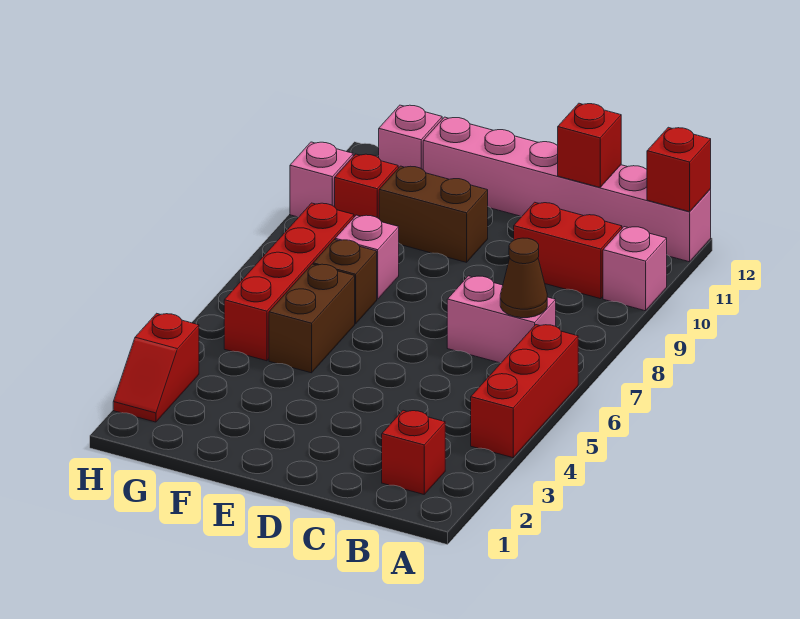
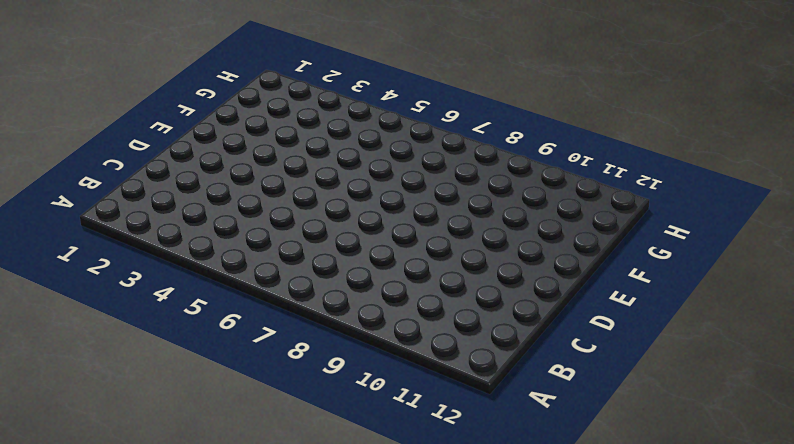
none -> red 1x3 brick [471,325,578,458]
none -> pink 1x1 brick [603,227,667,311]
none -> pink 1x6 brick [423,117,711,262]

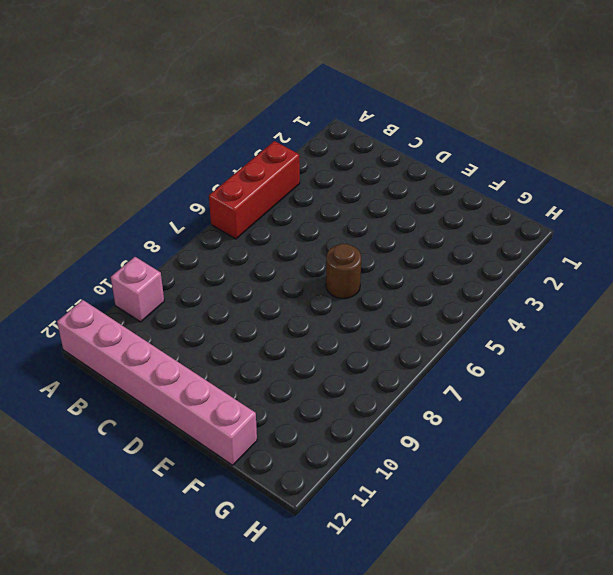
brown 1x1 round brick [326,244,361,299] -> none
none -> red 1x1 brick [382,410,445,494]
none -> pink 1x2 brick [447,276,556,363]
none -> red 1x2 brick [514,202,622,299]

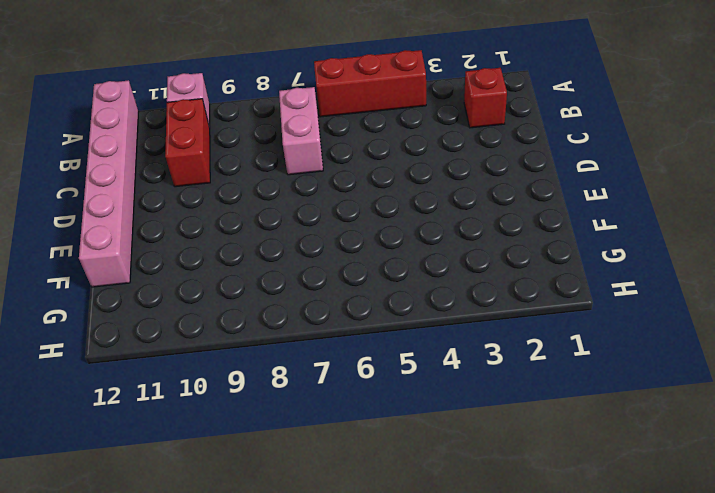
none -> brown 1x2 brick [379,166,488,262]
none -> brown 1x2 brick [269,264,355,373]
none -> brown 1x1 brick [313,240,377,324]

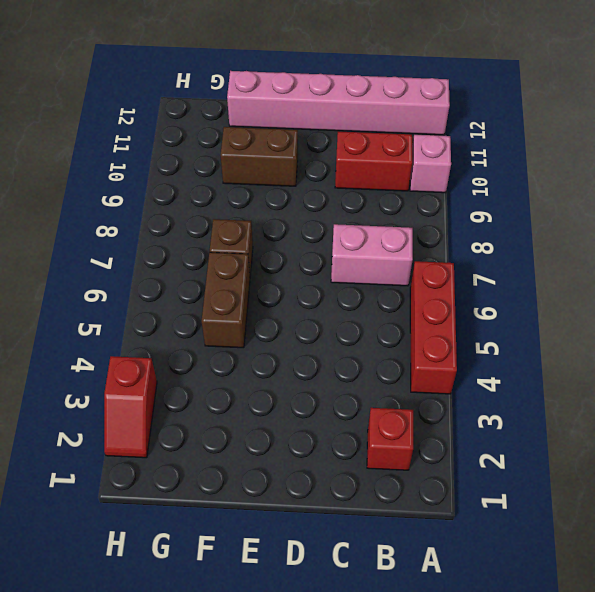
none -> pink 1x1 brick [335,215,399,299]
none -> red 1x4 brick [224,203,354,361]
none -> red 1x1 brick [335,154,398,219]

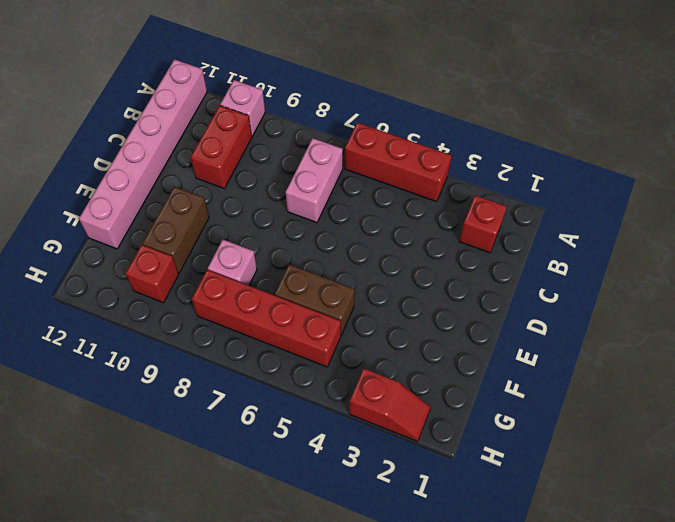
none -> brown 1x1 brick [313,240,377,324]
none -> pink 1x1 brick [379,105,442,169]
none -> pink 1x1 brick [290,142,353,217]

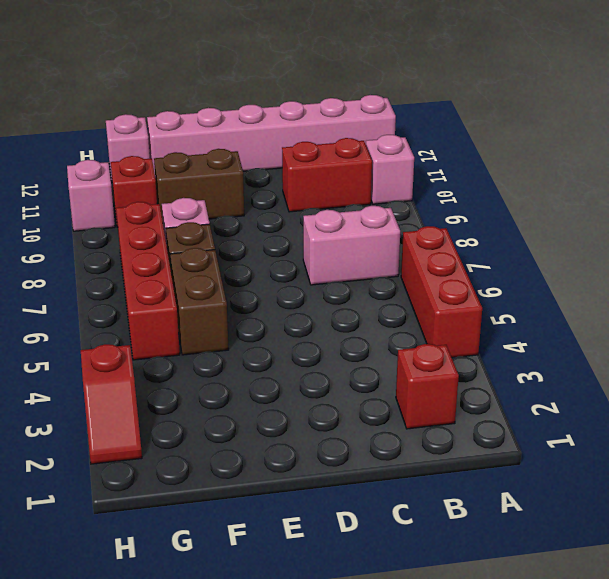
none -> red 1x1 brick [647,127,711,212]
none -> brown 1x1 cone [500,238,547,318]
none -> red 1x1 brick [558,103,621,187]

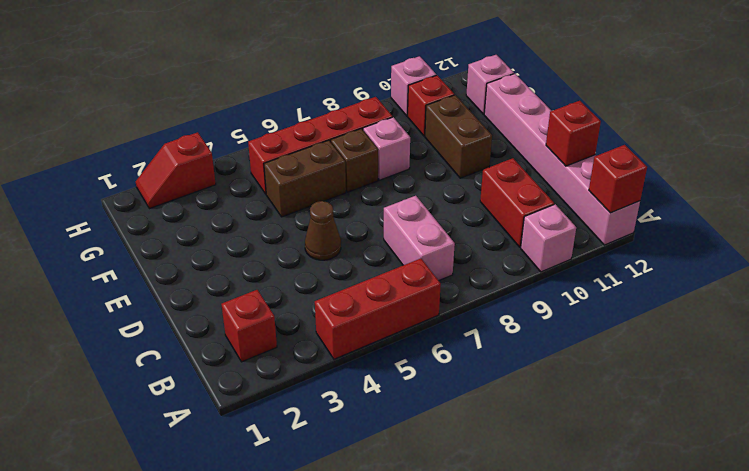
brown 1x1 cone [305,201,341,260] -> brown 1x1 cone moved to [500,238,547,318]

